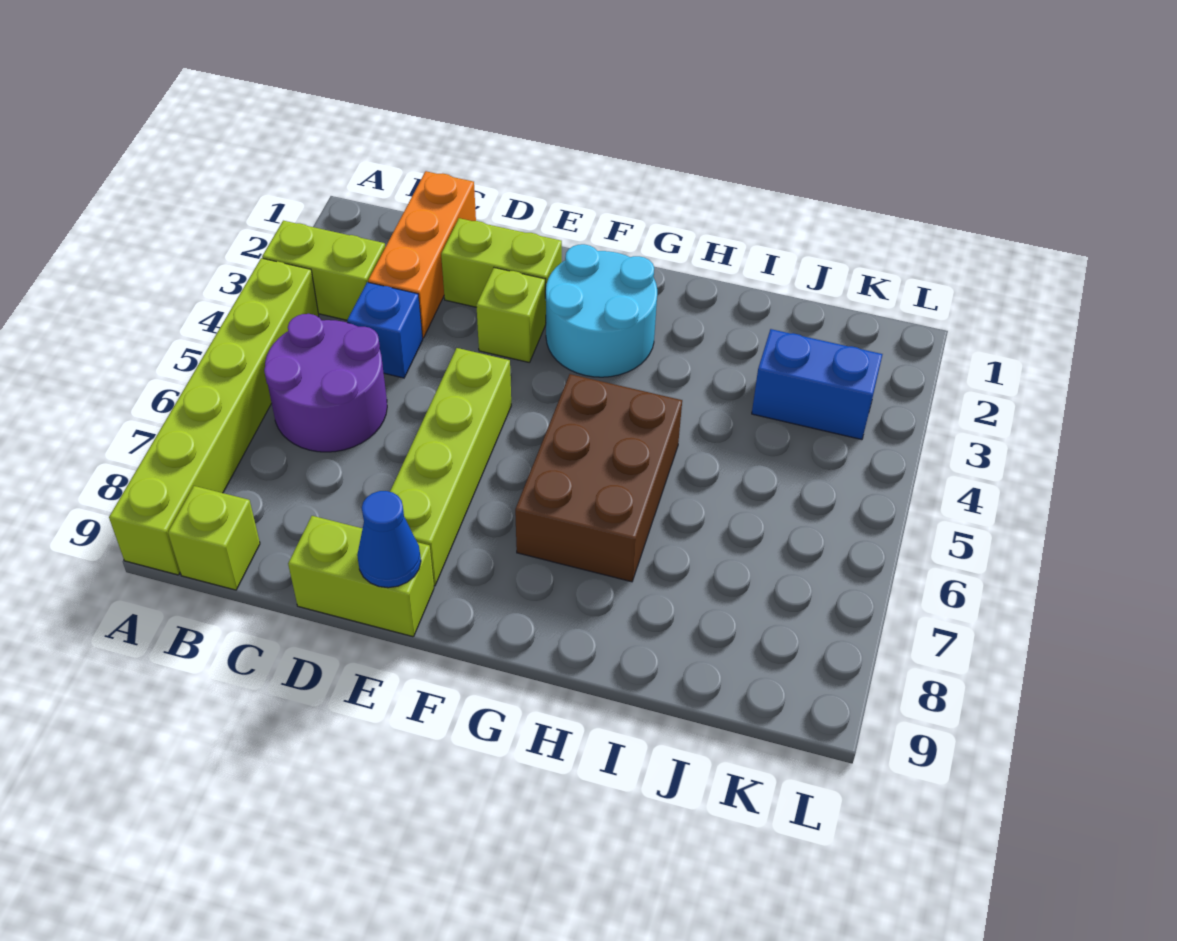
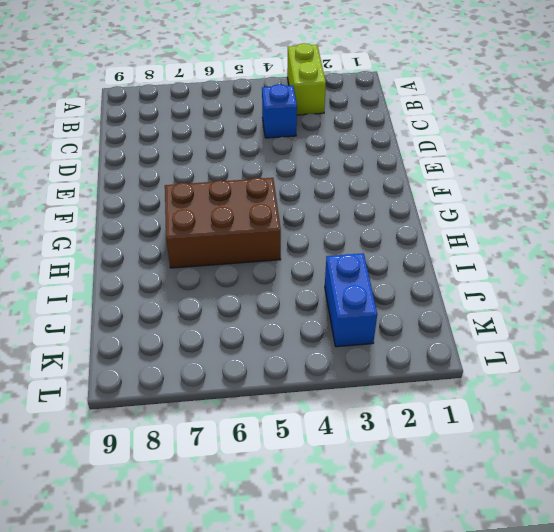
none -> lime 1x6 brick [109,258,319,575]
none -> purple 2x2 round brick [264,314,387,452]
none -> lime 1x1 brick [168,486,260,590]

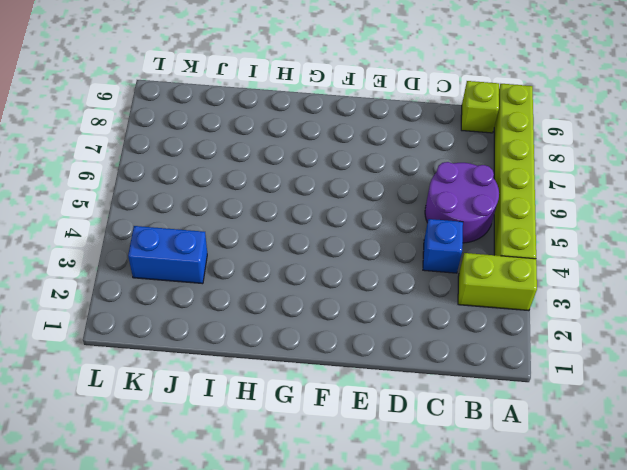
none -> orange 1x3 brick [368,171,476,338]
none -> lime 1x2 brick [441,218,562,315]
none -> lime 1x2 brick [288,516,434,637]

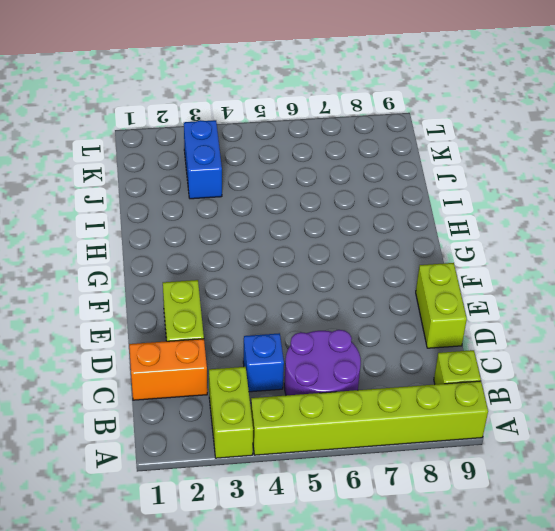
orange 1x2 brick [129,339,207,400] -> orange 1x3 brick [368,171,476,338]
none -> lime 1x1 brick [476,268,546,363]
none -> lime 1x4 brick [390,348,511,586]
none -> cyan 2x2 round brick [546,244,657,377]

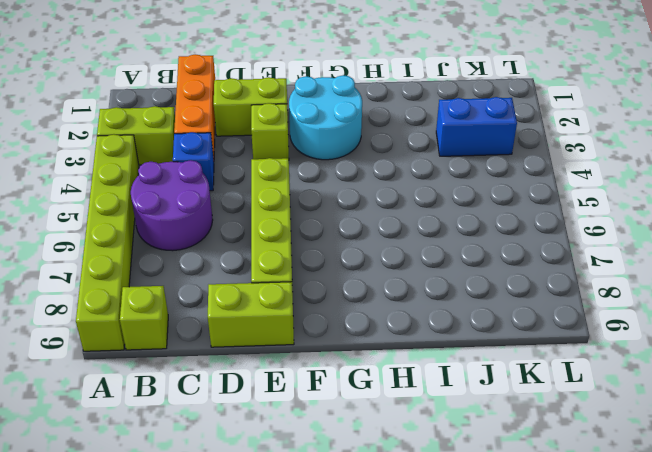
none -> brown 2x3 brick [515,374,682,582]
none -> blue 1x1 cone [357,491,421,588]

